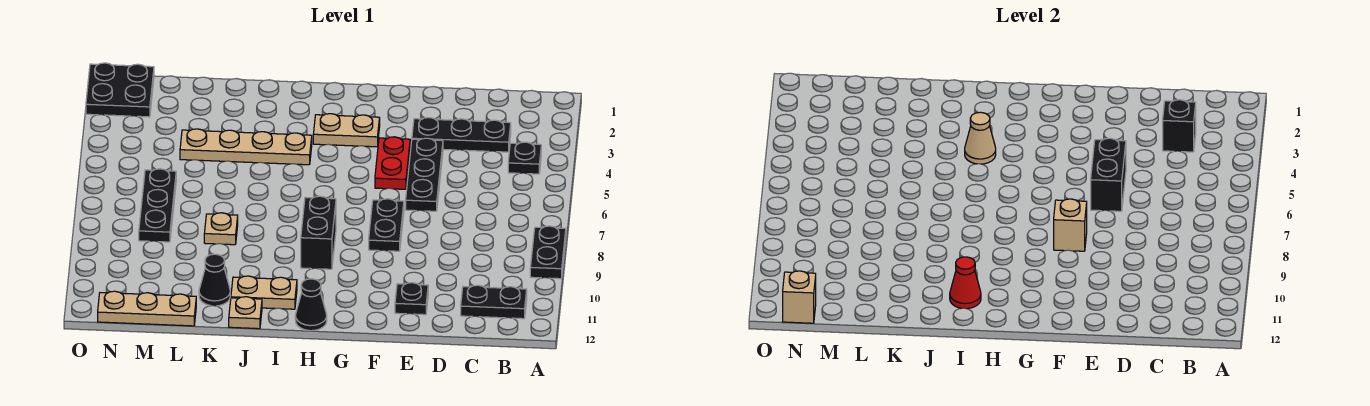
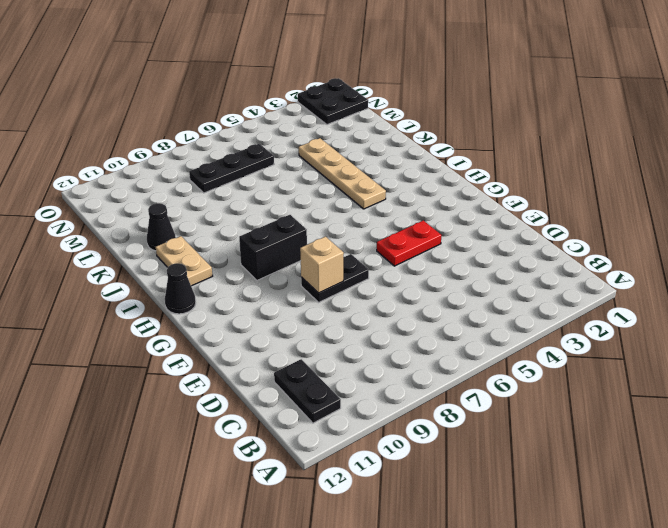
none -> black 1x2 plate [530,226,566,279]
none -> black 1x1 plate [508,142,541,174]
none -> black 1x3 plate [412,118,511,152]

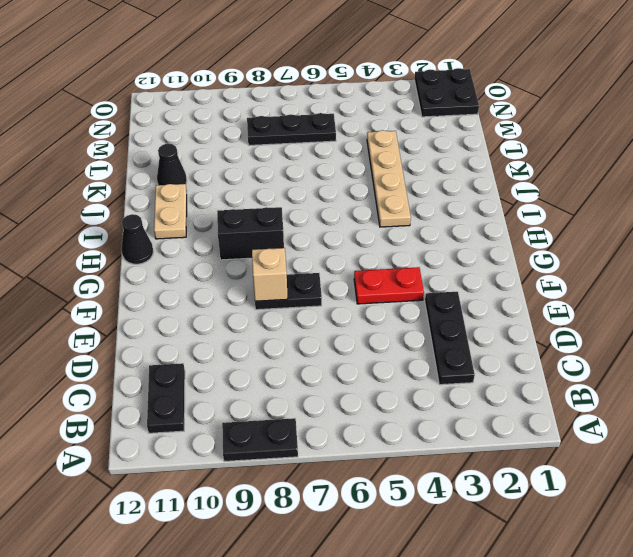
none -> black 1x1 plate [508,142,541,174]
none -> black 1x3 plate [406,138,443,211]
none -> black 1x1 plate [395,283,428,315]

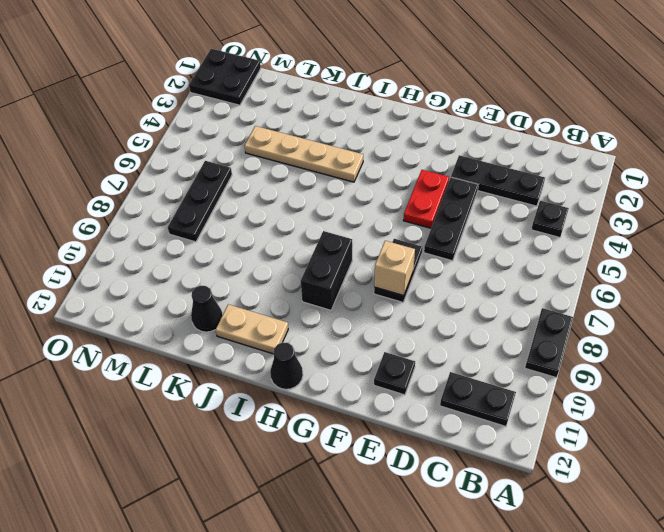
none -> tan 1x2 plate [313,114,380,147]
none -> tan 1x1 plate [229,297,262,329]
none -> tan 1x1 plate [204,213,238,245]

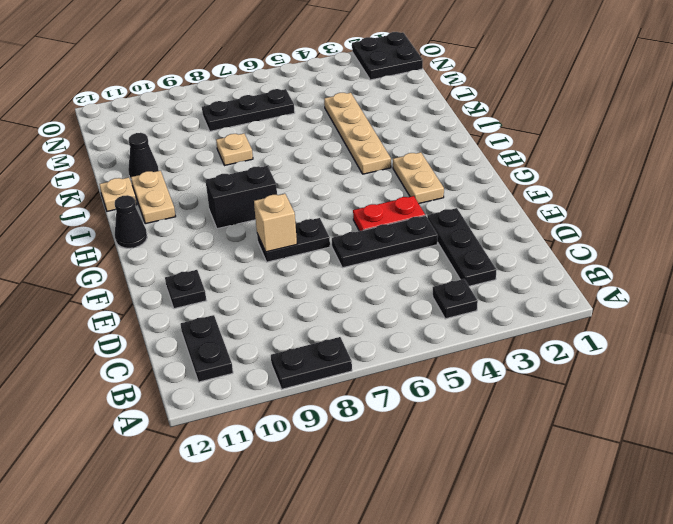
none -> tan 1x3 plate [98,291,196,326]
none -> black 1x1 brick [1163,100,1196,152]
none -> black 1x2 brick [1091,138,1126,211]

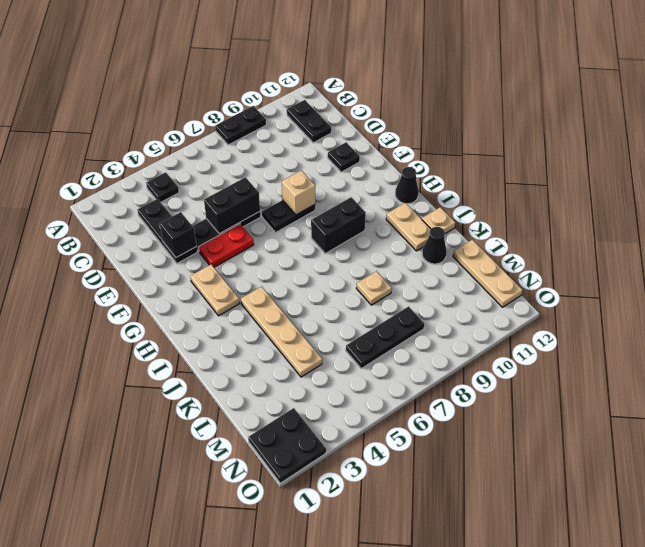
black 1x1 brick [160,212,197,258] -> black 1x1 brick moved to [1163,100,1196,152]
none -> tan 1x1 cone [965,112,996,164]
none -> red 1x1 cone [950,257,981,309]
none -> tan 1x1 brick [783,271,816,323]

